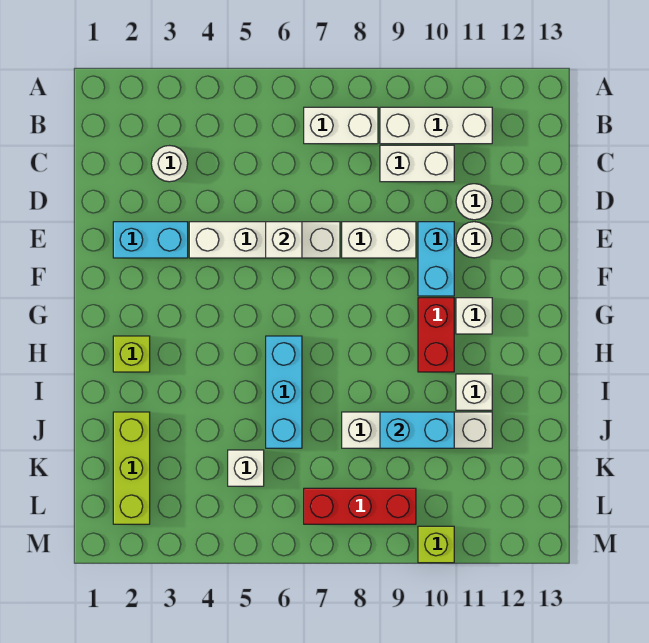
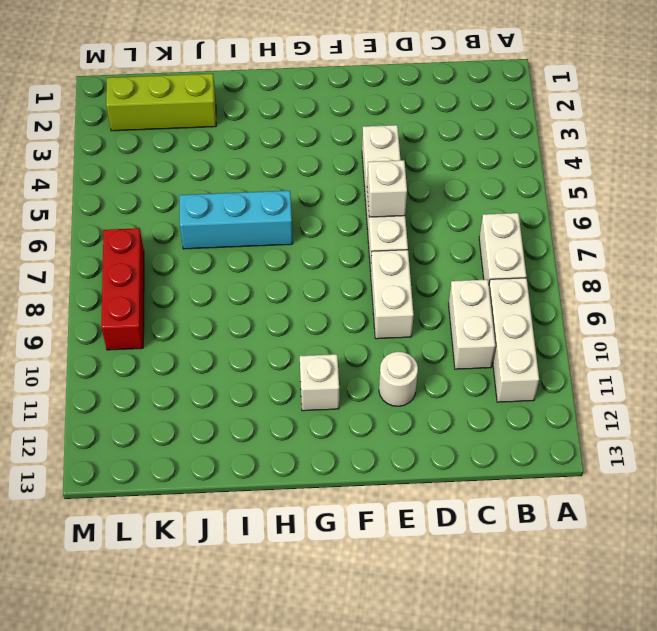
none -> white 1x1 round brick [151,146,188,182]
none -> white 1x1 round brick [456,184,492,220]
none -> cyan 1x2 brick [113,222,188,258]

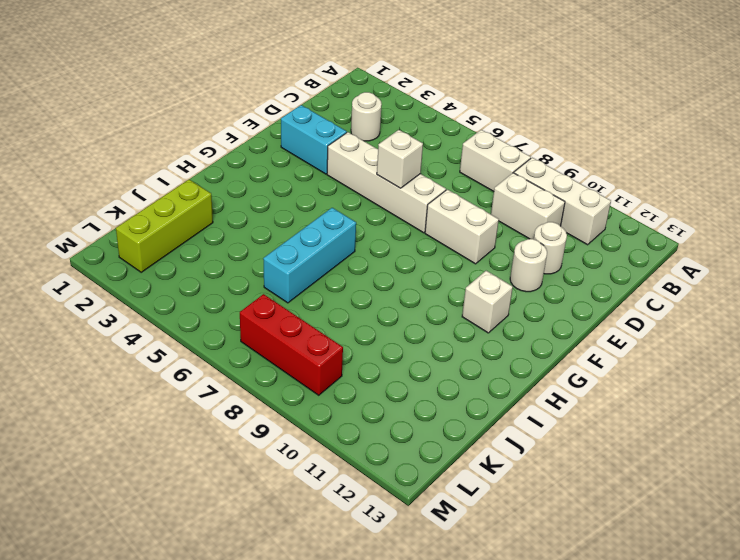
none -> cyan 1x2 brick [418,222,454,296]
none -> red 1x2 brick [418,298,454,372]
none -> lime 1x1 brick [113,336,150,372]

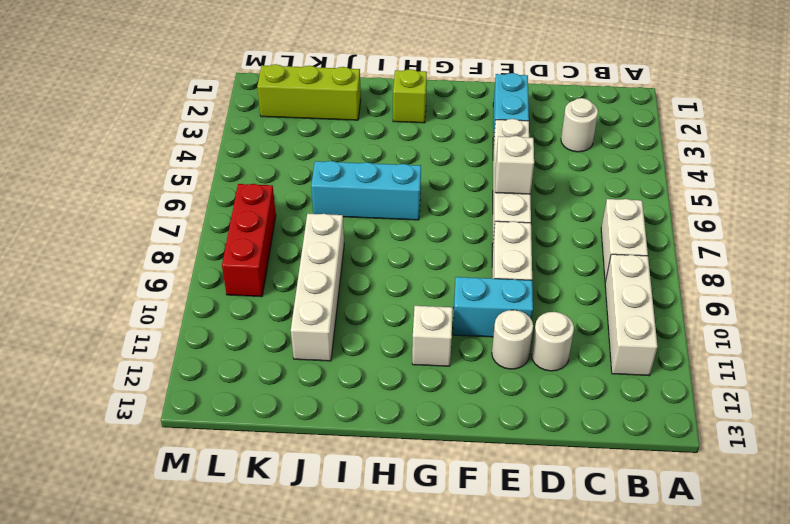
none -> white 1x2 brick [380,145,454,182]
none -> red 1x2 brick [418,298,454,372]
none -> white 1x1 brick [456,374,492,410]

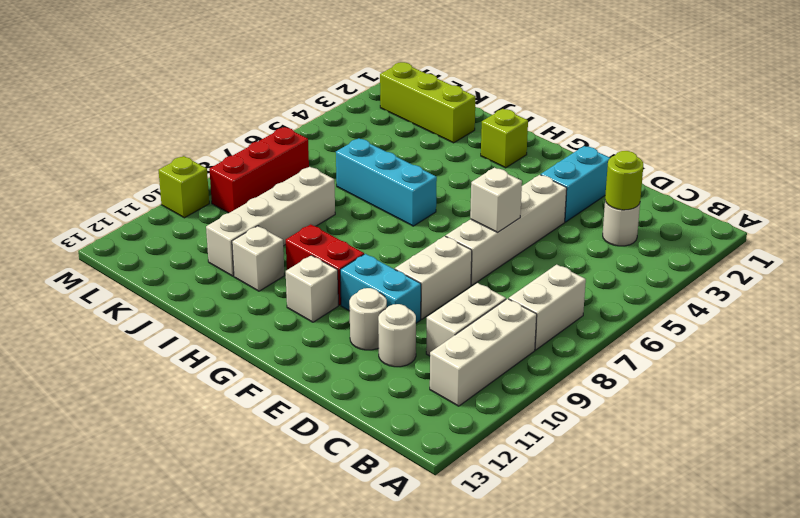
lime 1x1 round brick [605,151,643,210] -> none
none -> white 1x1 brick [228,450,264,486]
none -> cyan 1x2 brick [380,412,454,448]

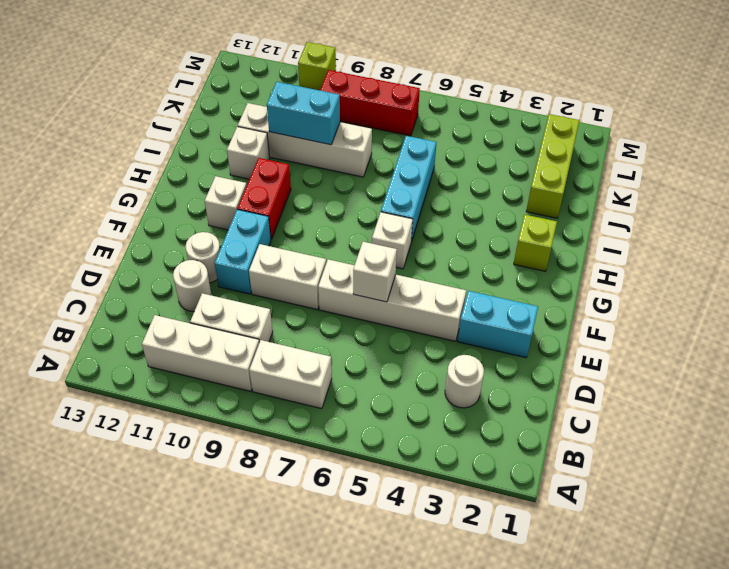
white 1x1 brick [372,212,413,269] -> white 1x1 brick moved to [228,450,264,486]

